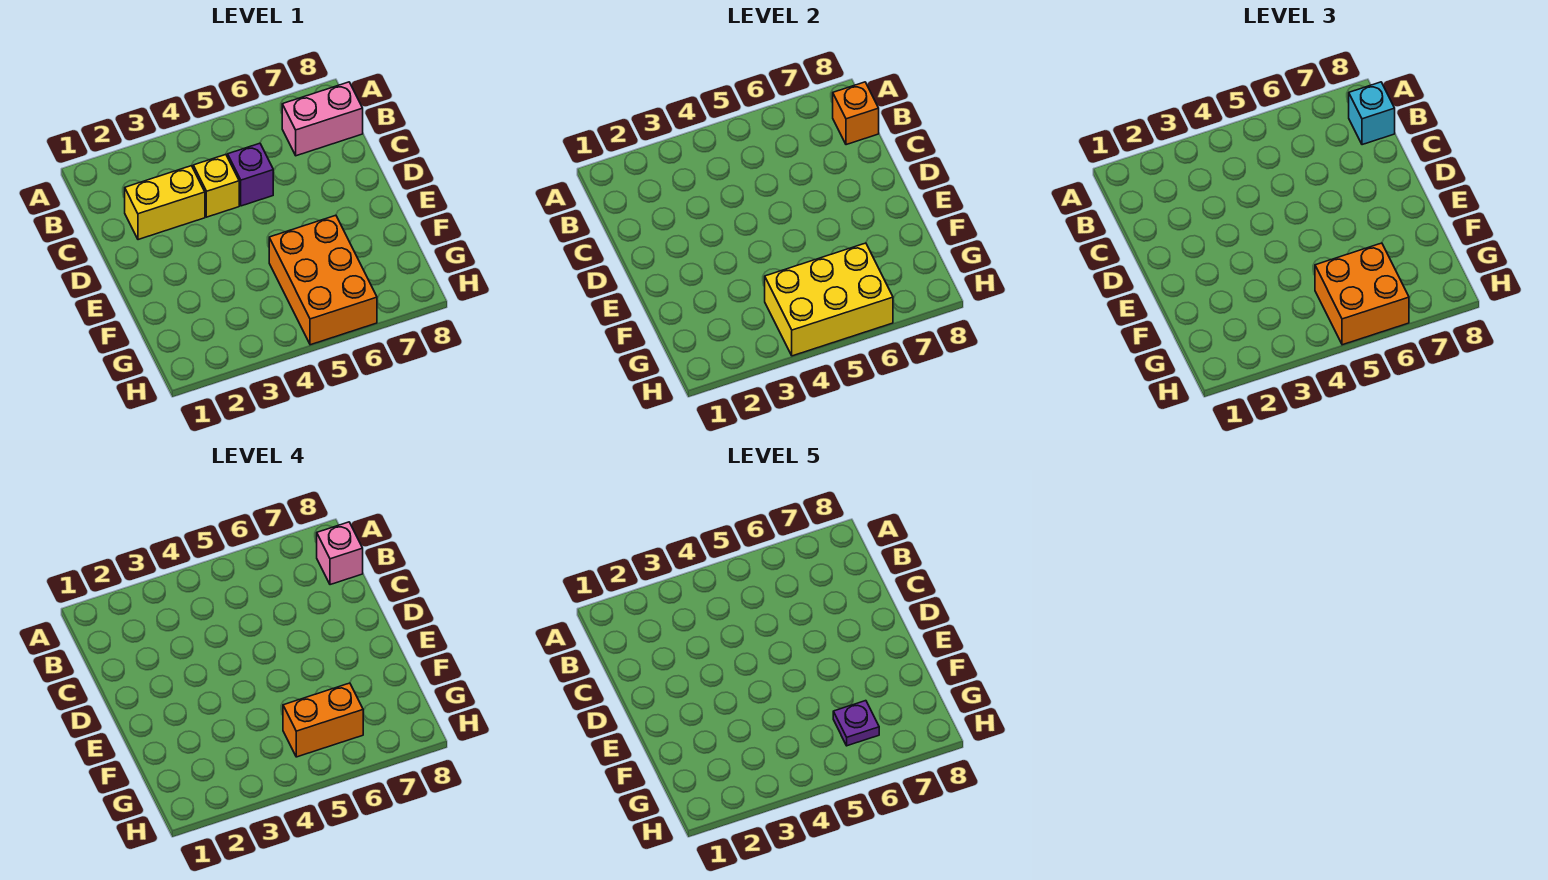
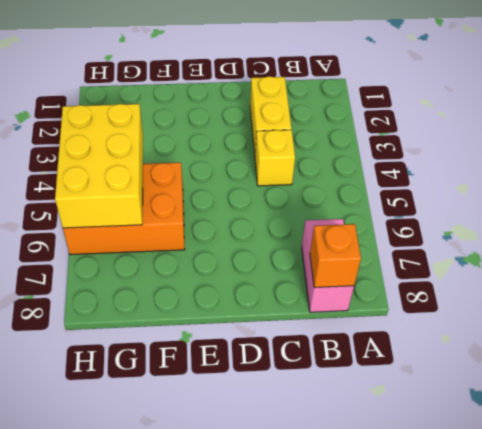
none -> purple 1x1 brick [228,143,273,206]
none -> cyan 1x1 brick [1349,82,1395,145]
none -> orange 2x2 brick [1315,243,1409,345]

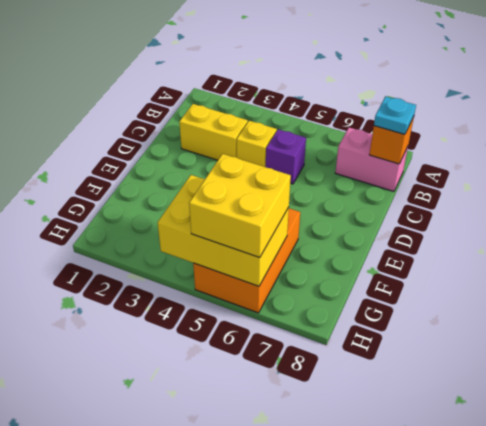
cyan 1x1 plate [374,96,416,134] -> cyan 1x1 brick [1349,82,1395,145]
yellow 2x2 brick [189,154,291,258] -> orange 2x2 brick [1315,243,1409,345]
none -> pink 1x1 brick [317,522,363,585]
none -> orange 1x2 brick [283,683,363,757]
none -> purple 1x1 plate [833,701,879,746]

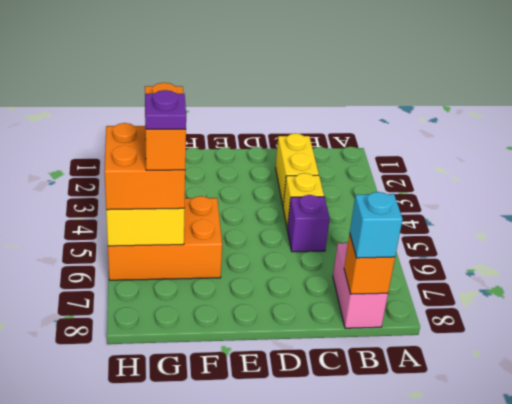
none -> pink 1x1 brick [317,522,363,585]

